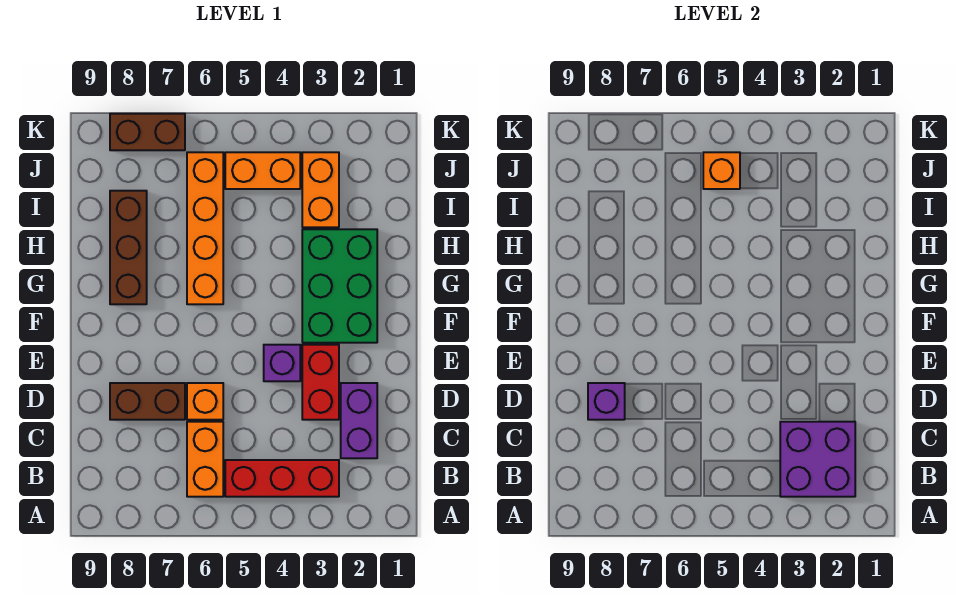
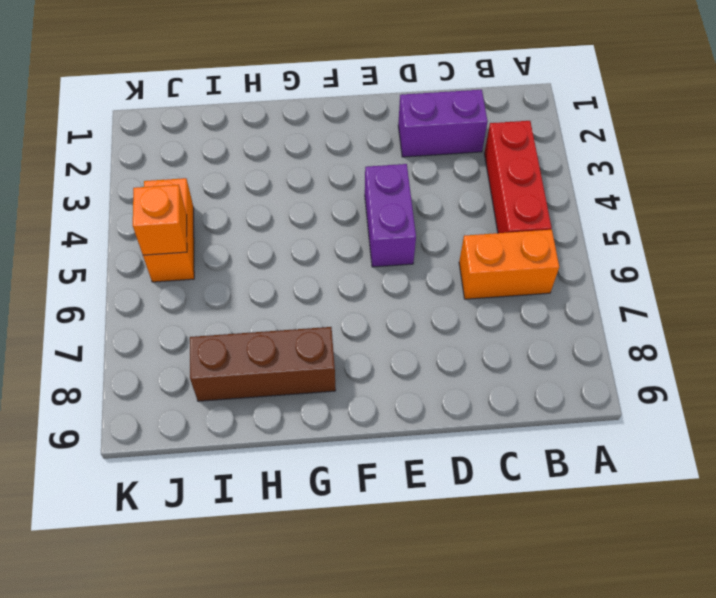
purple 1x2 brick [365,164,416,267] -> purple 1x1 brick [264,345,300,381]
none -> red 1x2 brick [302,345,339,420]
none -> orange 1x1 brick [187,383,223,420]
none -> brown 1x2 brick [110,383,185,420]

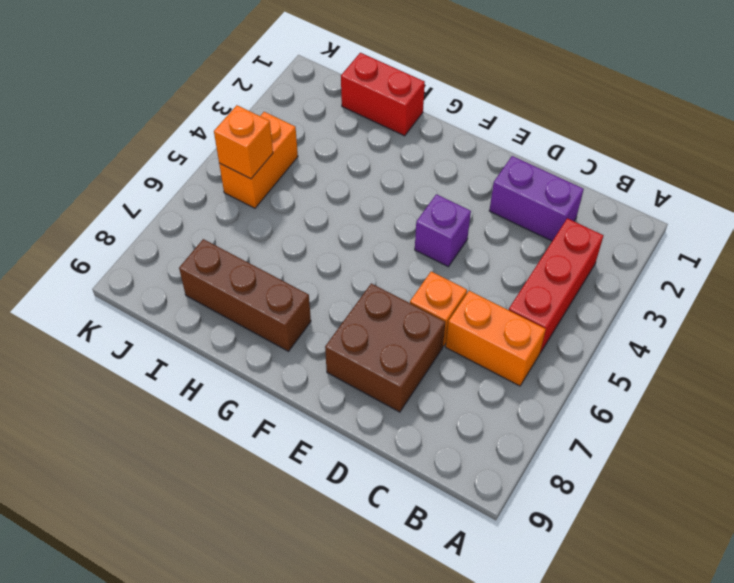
brown 2x2 brick [325,283,445,412] -> brown 1x2 brick [110,383,185,420]
red 1x2 brick [341,53,425,136] -> red 1x2 brick moved to [302,345,339,420]
none -> green 2x3 brick [302,229,377,343]
none -> orange 1x4 brick [187,152,223,304]
none -> orange 1x2 brick [302,152,339,227]

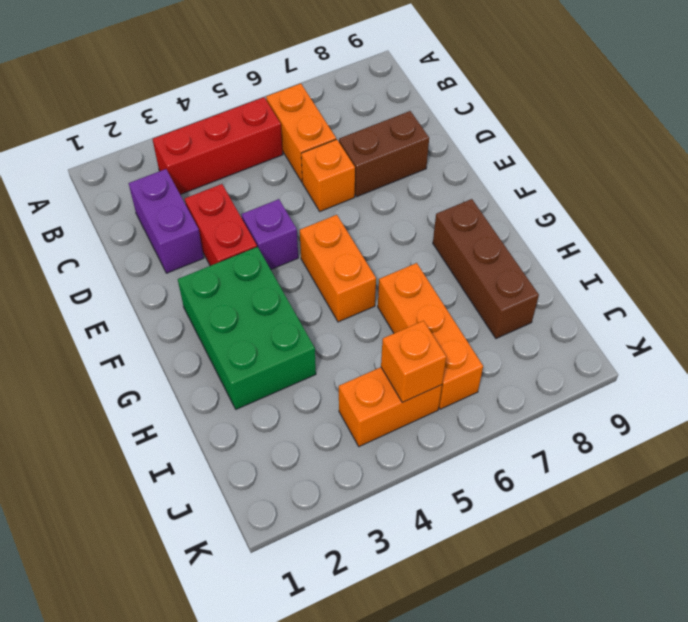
orange 1x2 brick [300,215,376,322] -> orange 1x2 brick moved to [302,152,339,227]
orange 1x3 brick [378,263,483,409] -> orange 1x4 brick [187,152,223,304]
none -> brown 1x2 brick [110,114,185,150]
none -> purple 2x2 brick [780,422,855,497]
none -> purple 1x1 brick [588,383,625,420]

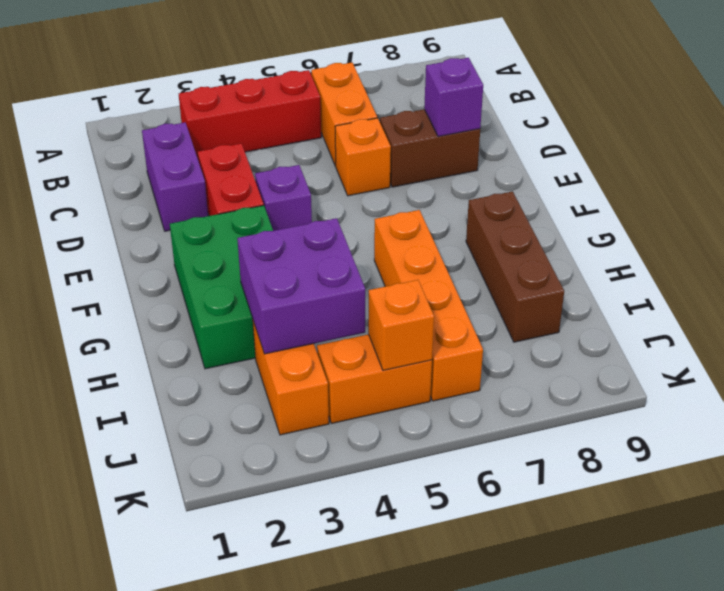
purple 2x2 brick [237,218,365,354] -> purple 2x2 brick moved to [780,422,855,497]
none -> brown 1x2 brick [110,114,185,150]

